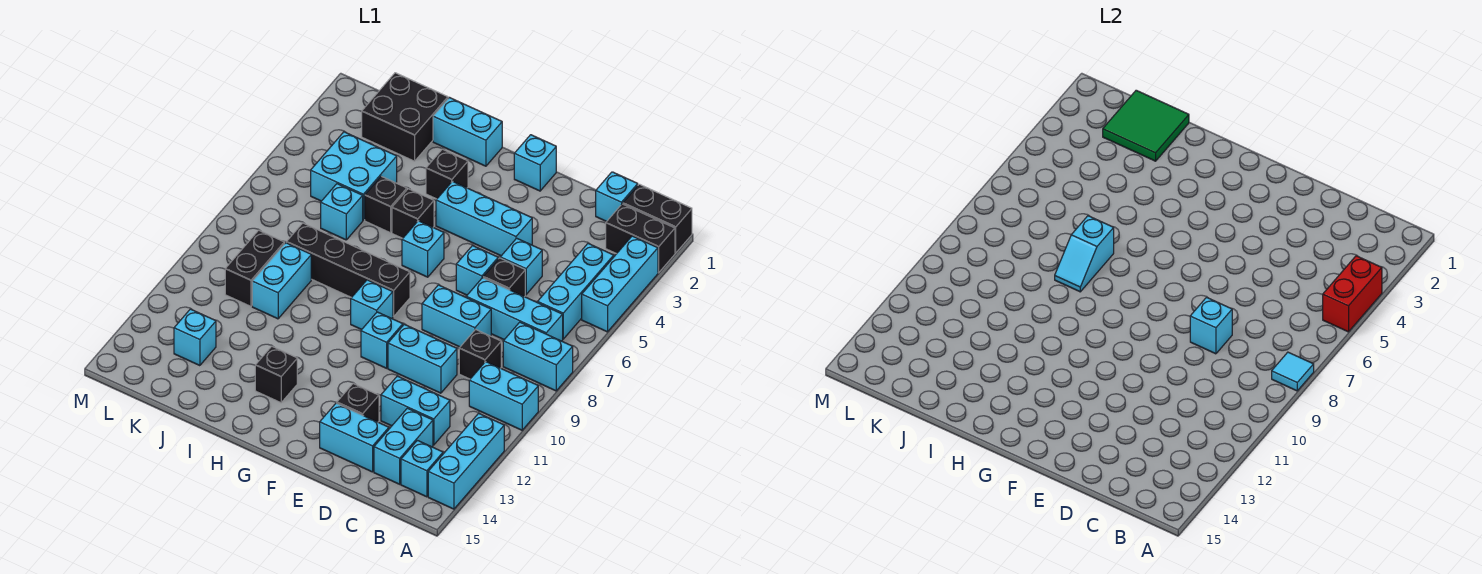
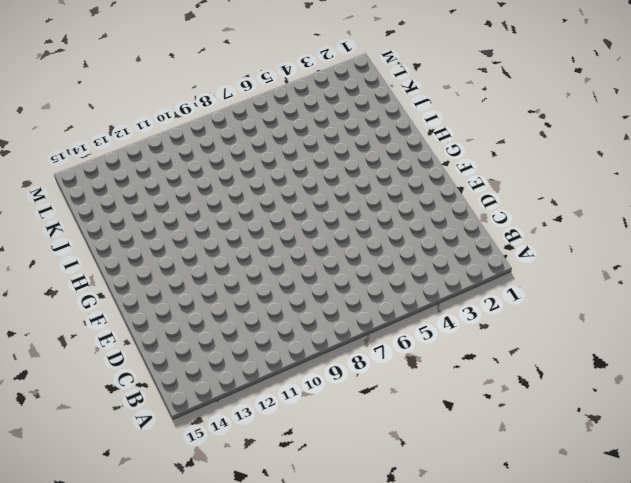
none -> black 1x2 brick [623,184,692,253]
none -> black 1x2 brick [606,204,675,273]
none -> cyan 1x3 brick [582,236,658,332]
none -> cyan 1x2 brick [503,322,573,391]

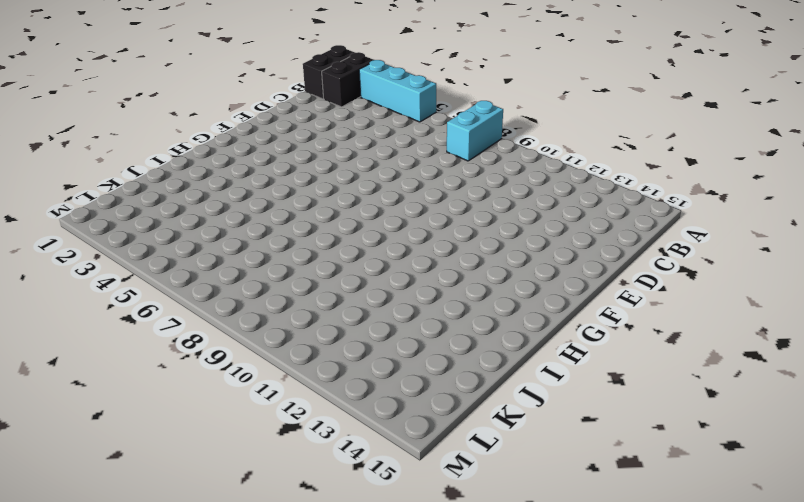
none -> cyan 1x2 brick [469,362,538,430]
none -> cyan 1x3 brick [428,413,504,509]
none -> cyan 1x3 brick [538,244,614,339]
none -> cyan 1x3 brick [466,278,563,341]

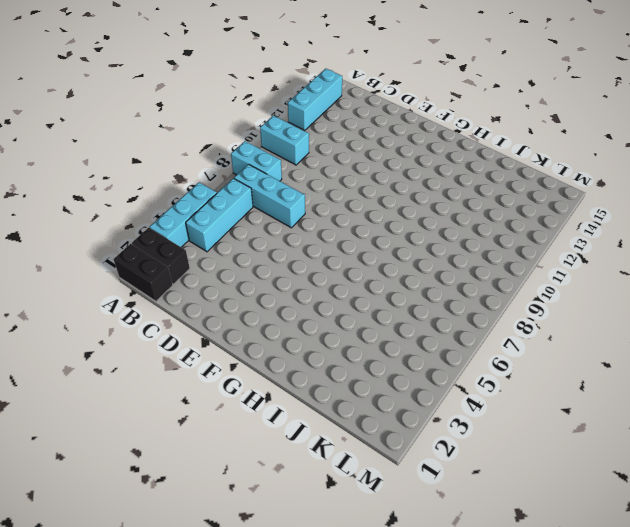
none -> cyan 1x1 brick [401,440,443,497]
none -> cyan 1x1 brick [596,172,638,222]
none -> black 1x1 brick [459,330,501,379]
none -> cyan 1x2 brick [381,376,450,445]

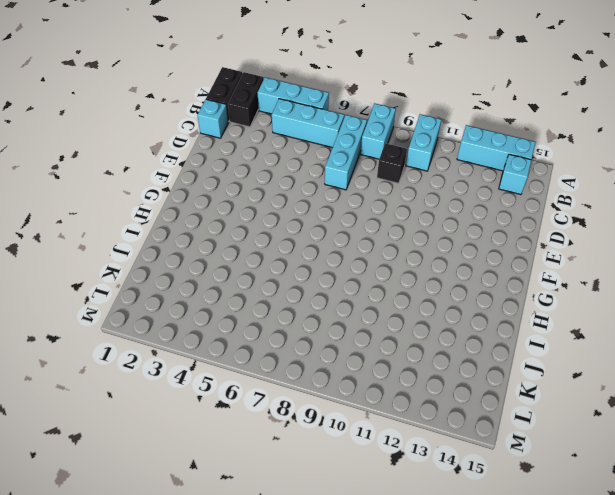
none -> cyan 1x2 brick [381,376,450,445]
none -> cyan 1x2 brick [374,408,433,484]
none -> cyan 1x1 brick [500,238,542,295]
none -> black 1x1 brick [483,258,525,297]

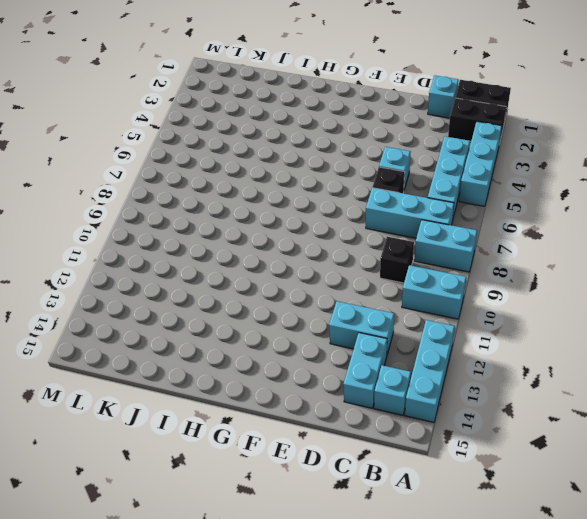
none -> cyan 1x2 brick [422,285,491,347]
none -> cyan 1x2 brick [388,324,457,393]
none -> cyan 1x2 brick [320,403,389,472]
none -> cyan 1x3 brick [436,181,532,256]

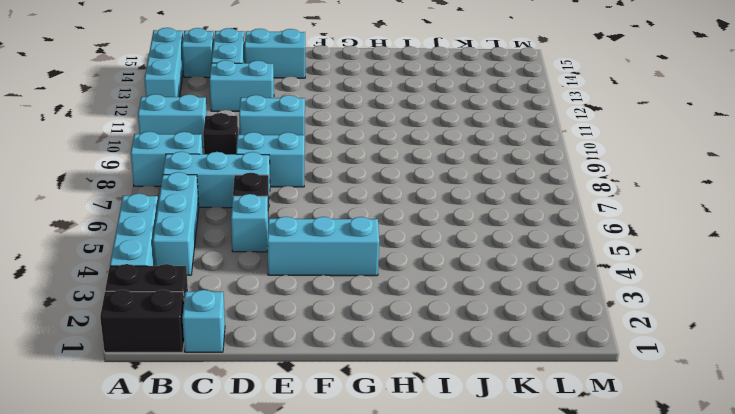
none -> cyan 1x1 brick [456,246,498,295]
none -> black 1x1 brick [337,384,379,422]
none -> cyan 1x1 brick [514,135,556,191]
none -> cyan 1x1 brick [361,312,403,368]

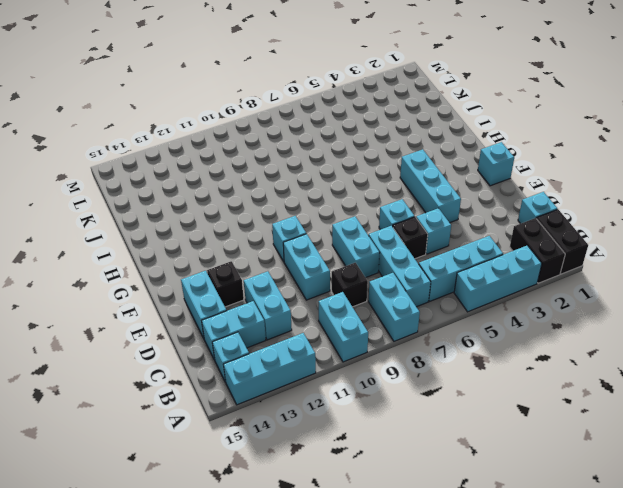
none -> cyan 1x1 brick [402,221,444,277]
none -> black 1x4 brick [286,223,410,317]
none -> cyan 1x1 brick [351,280,393,330]
none -> cyan 1x2 brick [433,97,502,166]

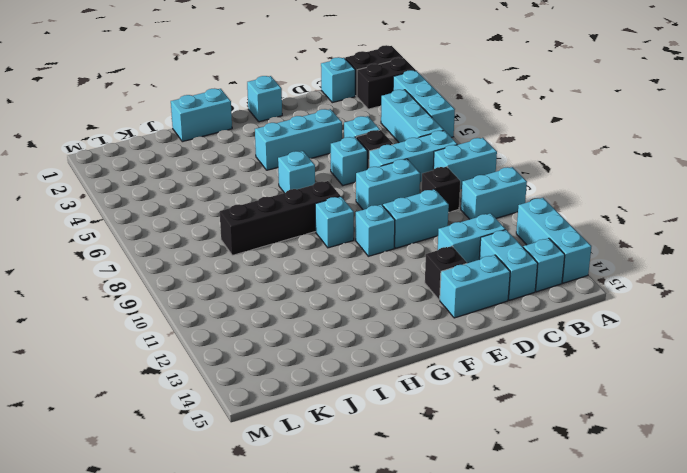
none -> black 1x1 brick [426,149,468,199]
none -> black 1x1 brick [392,189,434,238]
none -> black 1x1 brick [255,346,297,403]
none -> black 1x1 brick [365,176,407,233]

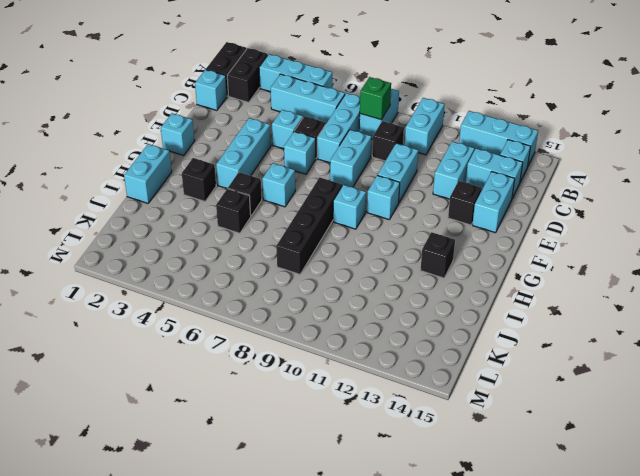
green 1x1 brick [360,77,391,120] -> none
none -> black 2x2 brick [362,73,448,161]
none -> cyan 2x2 brick [311,132,397,220]
none -> cyan 1x1 brick [321,184,363,240]
none -> cyan 1x2 brick [252,243,311,319]

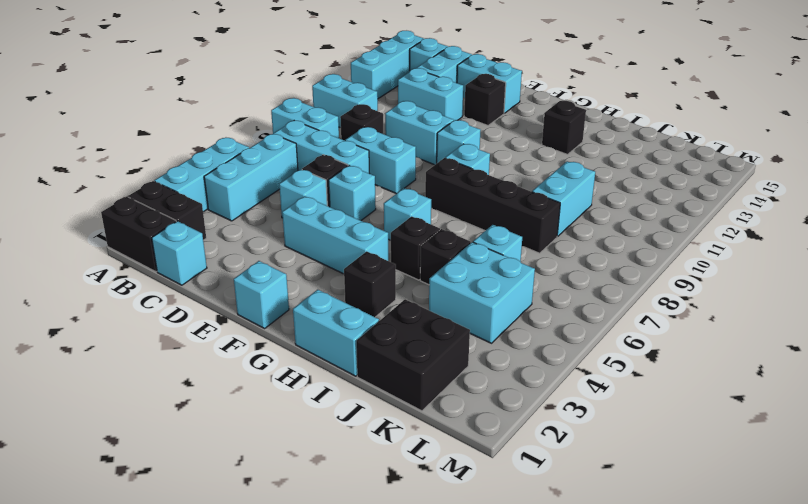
none -> black 1x2 brick [225,230,284,306]
none -> cyan 1x1 brick [174,309,216,366]
none -> red 1x2 brick [1323,256,1382,332]
none -> cyan 1x1 tile [1272,352,1314,391]

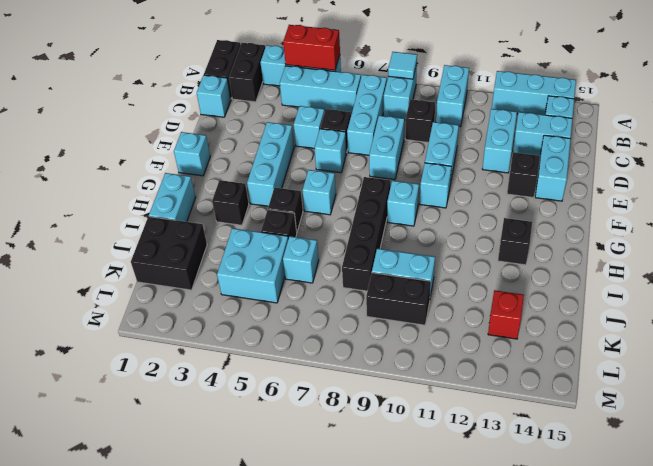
red 1x1 brick [488,290,524,339] -> cyan 1x1 brick [174,309,216,366]
none -> cyan 1x1 brick [1190,297,1232,354]
none -> cyan 1x2 slope [1055,216,1114,292]
none -> green 2x2 tile [1103,90,1189,161]

